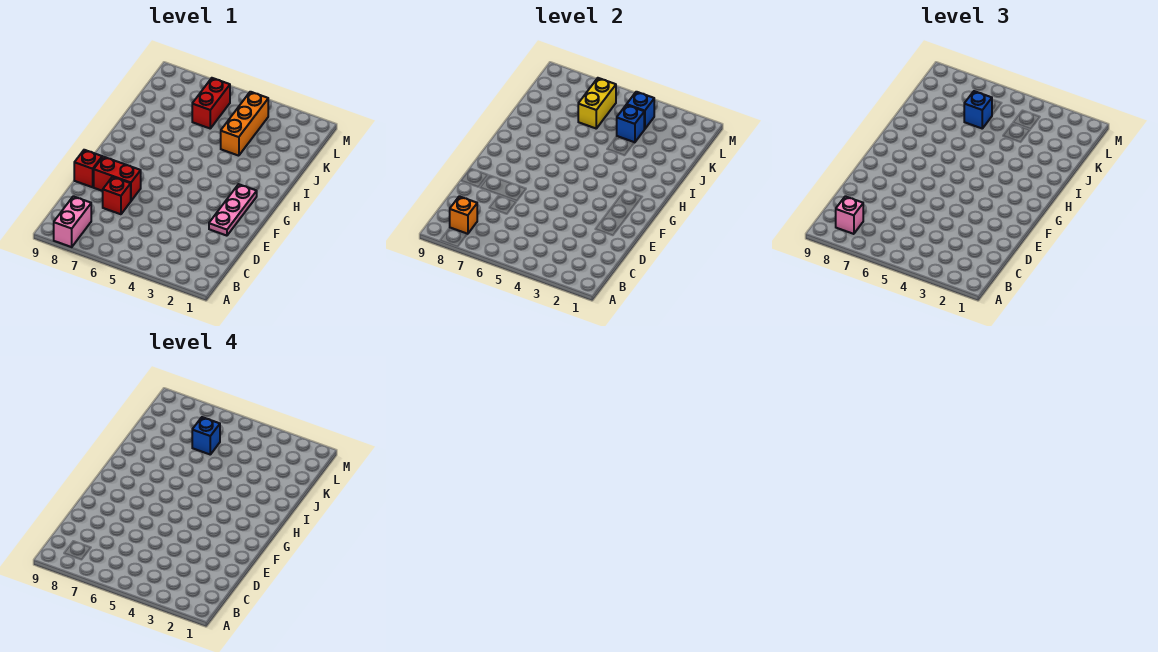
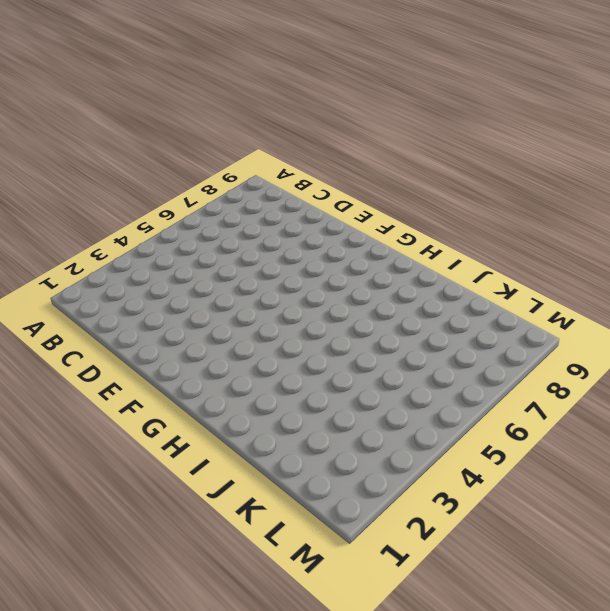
none -> pink 1x2 brick [54,196,91,247]
none -> red 1x1 brick [103,177,131,214]
none -> pink 1x3 plate [209,184,257,236]

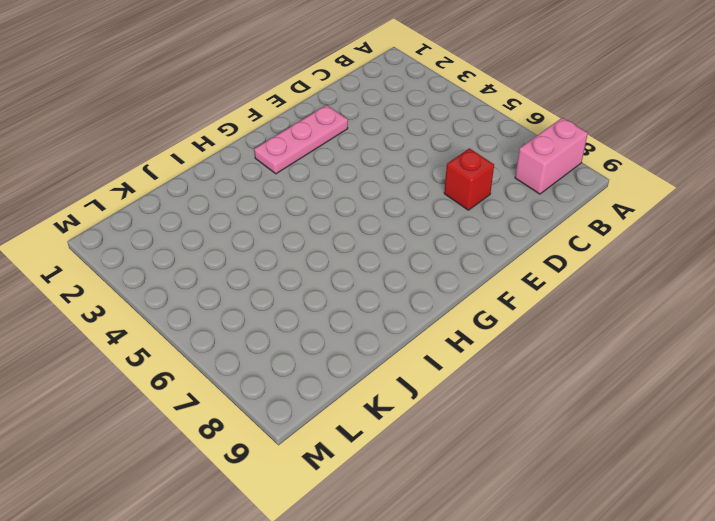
none -> red 1x2 brick [94,157,141,201]
none -> red 1x1 brick [74,150,102,187]
none -> orange 1x3 brick [221,92,268,156]

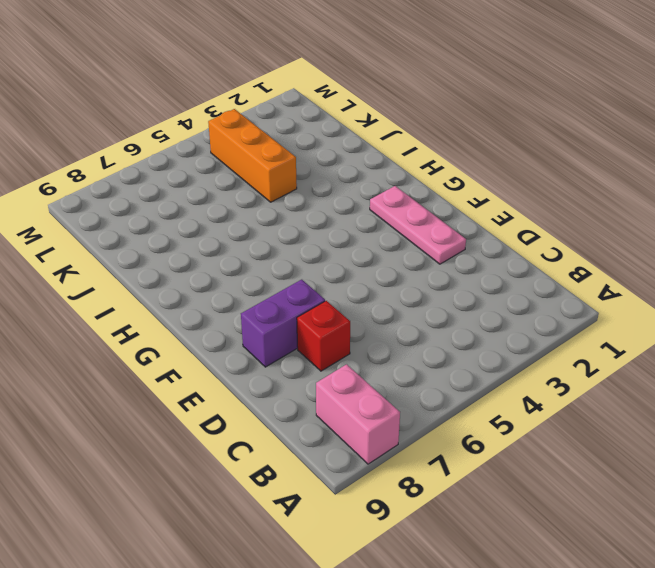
purple 1x2 brick [241,280,325,367] -> red 1x2 brick [94,157,141,201]
none -> red 1x1 brick [74,150,102,187]
none -> red 1x2 brick [192,78,230,128]
none -> orange 1x1 brick [450,196,477,234]

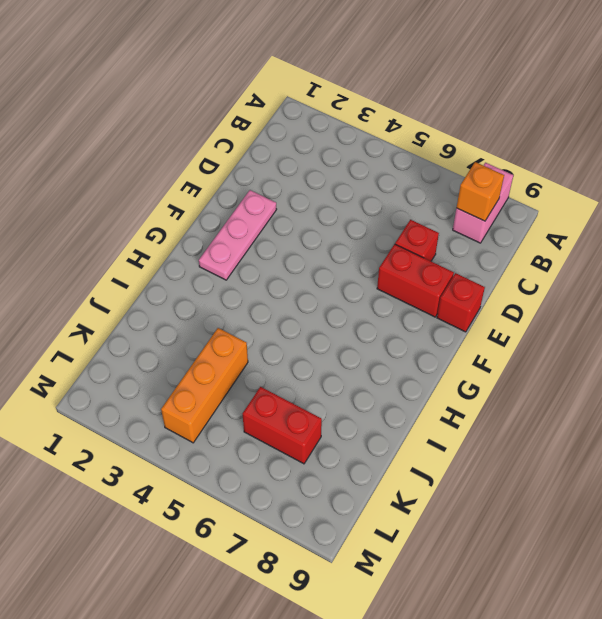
red 1x2 brick [243,387,322,464] -> red 1x2 brick turned to [192,78,230,128]
none -> blue 1x1 brick [617,105,644,143]
none -> yellow 1x2 brick [578,78,616,128]
none -> blue 1x1 brick [627,92,654,129]

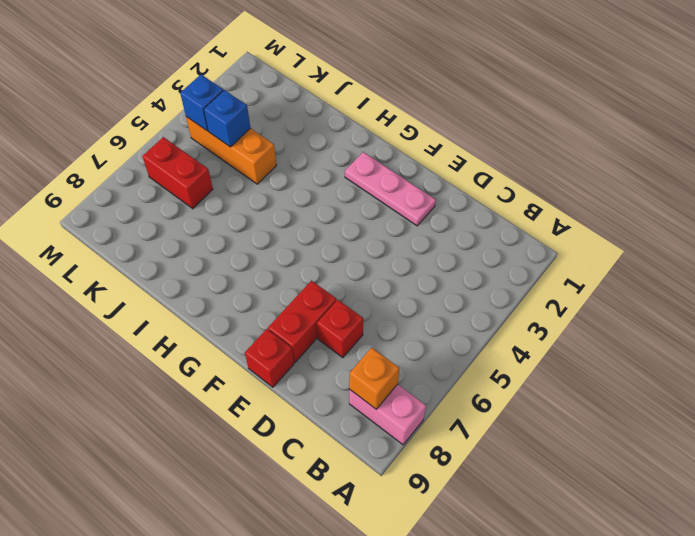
none -> yellow 1x2 brick [578,78,616,128]
none -> pink 1x1 brick [836,196,863,234]
none -> blue 1x1 brick [964,91,992,128]

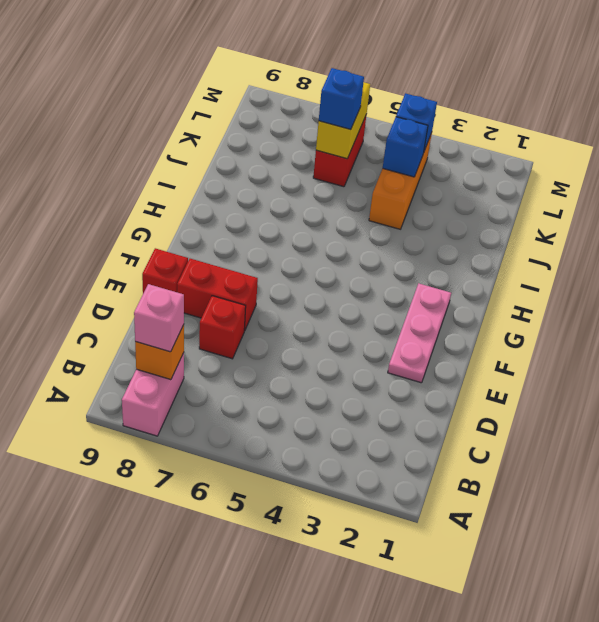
none -> blue 1x1 brick [192,417,220,454]

